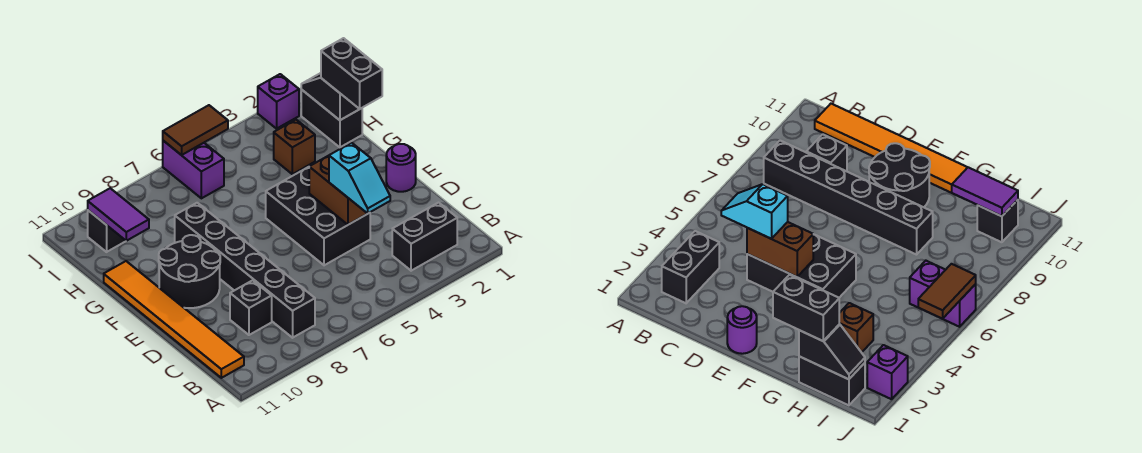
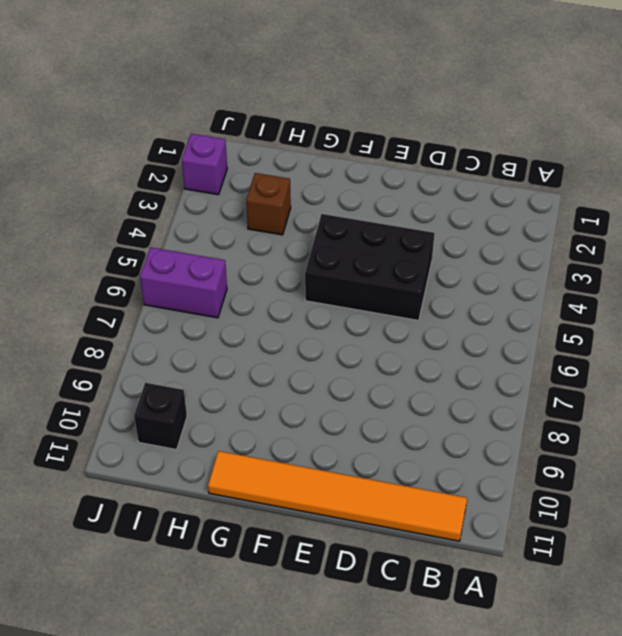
none -> black 1x2 brick [392,203,457,271]
none -> black 1x6 brick [175,203,315,338]
none -> black 1x1 brick [230,280,272,335]

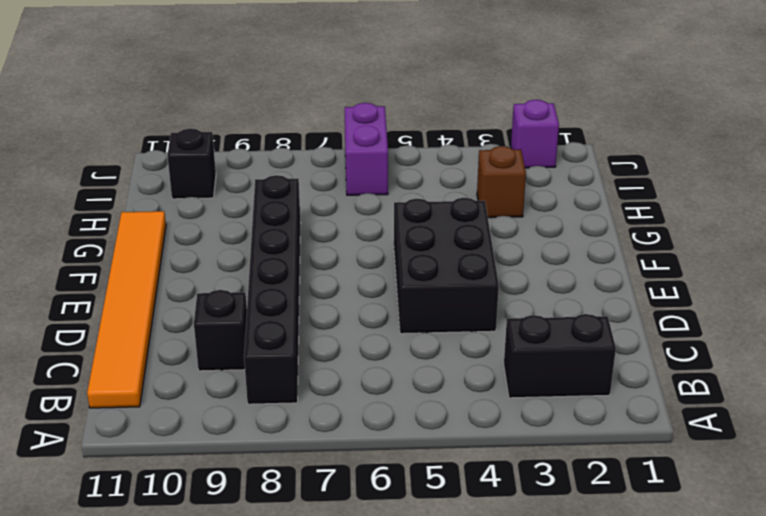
none -> purple 1x1 round brick [386,144,416,192]
none -> black 2x2 round brick [159,235,220,308]
none -> black 1x2 brick [301,90,362,147]

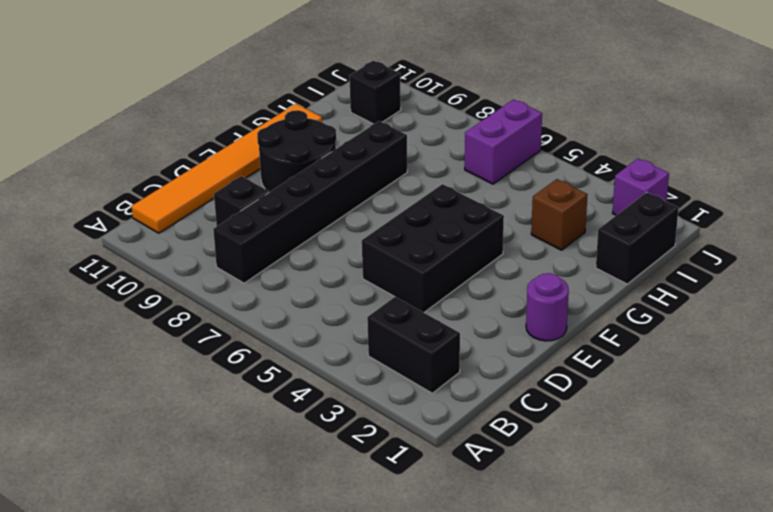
none -> brown 1x2 brick [309,156,367,225]
none -> black 1x2 slope [301,73,359,120]
none -> purple 1x2 tile [88,188,149,241]

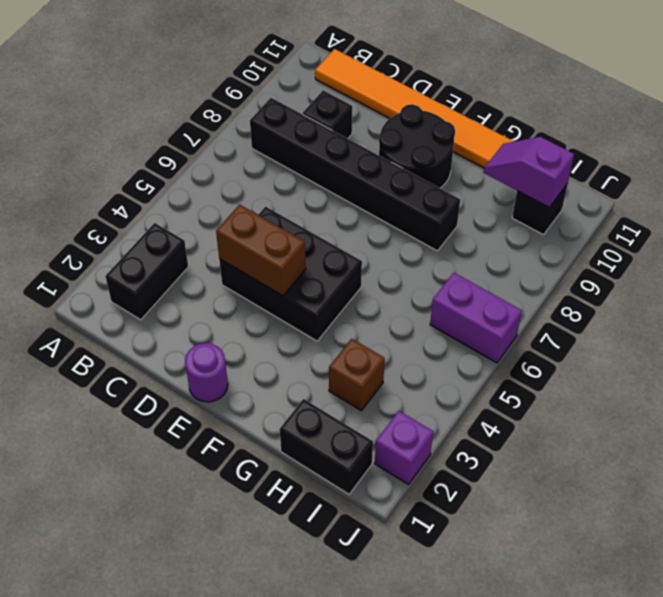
purple 1x2 slope [484,137,574,207] -> purple 1x2 tile [88,188,149,241]
none -> black 1x2 slope [301,73,359,120]
none -> brown 1x2 tile [163,105,228,155]
none -> cyan 1x2 slope [329,143,390,214]

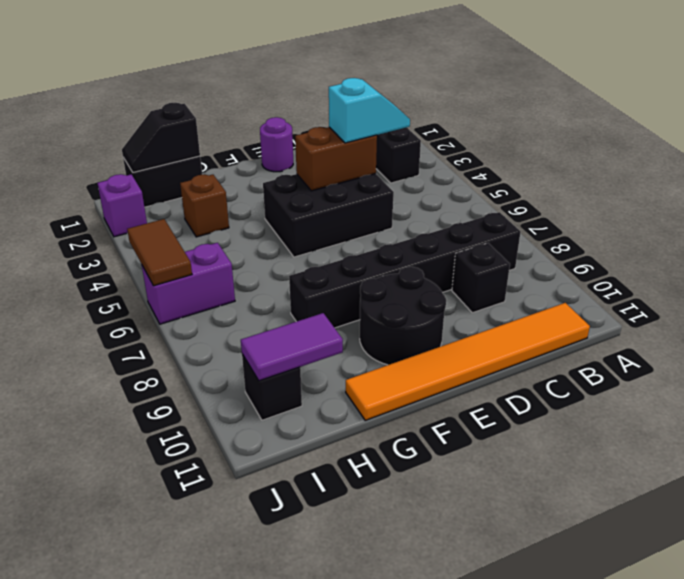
none -> black 1x2 brick [321,38,382,109]

